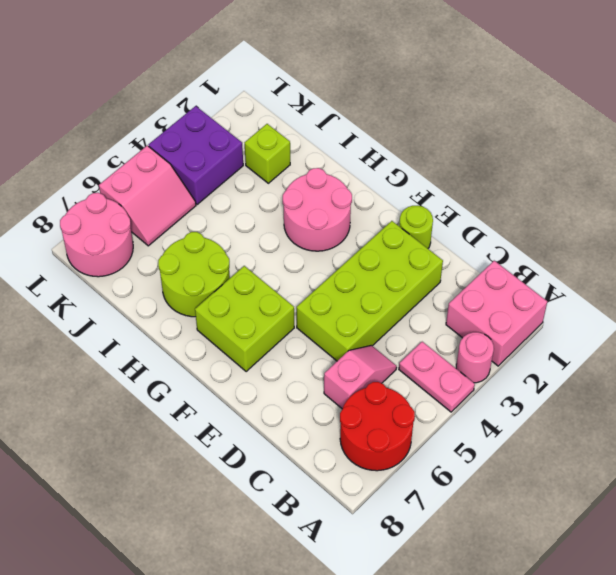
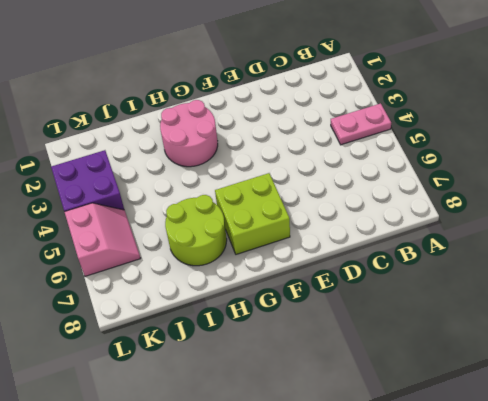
none -> pink 2x2 brick [446,261,547,366]
none -> pink 1x1 round brick [456,332,494,383]
none -> red 2x2 round brick [340,382,415,471]

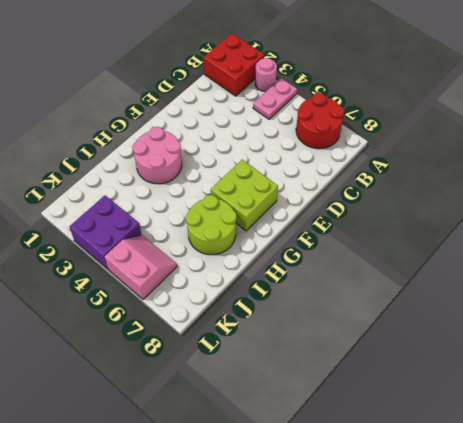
red 2x2 brick [204,33,264,96] -> pink 2x2 brick [446,261,547,366]
none -> pink 1x2 slope [324,345,397,409]
none -> lime 2x4 brick [297,221,443,361]
none -> lime 1x1 round brick [399,206,433,248]

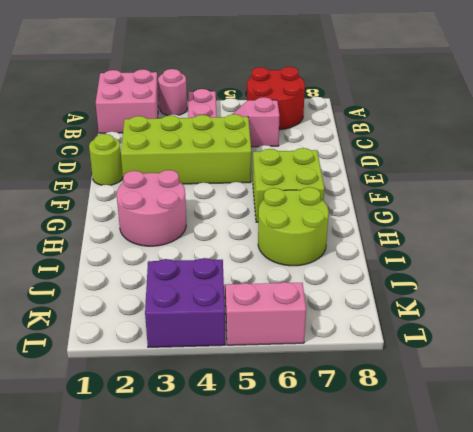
none -> lime 1x1 brick [245,124,290,183]
none -> pink 2x2 round brick [60,193,133,277]

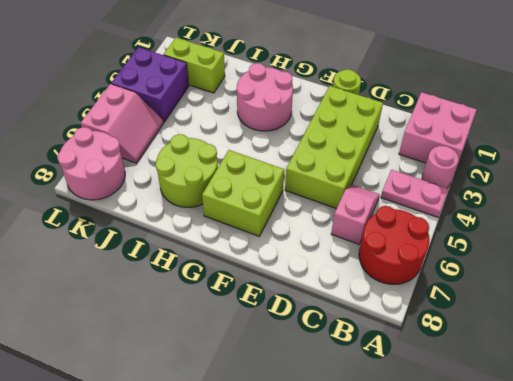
lime 1x2 brick [164,38,225,93] -> lime 1x1 brick [245,124,290,183]

